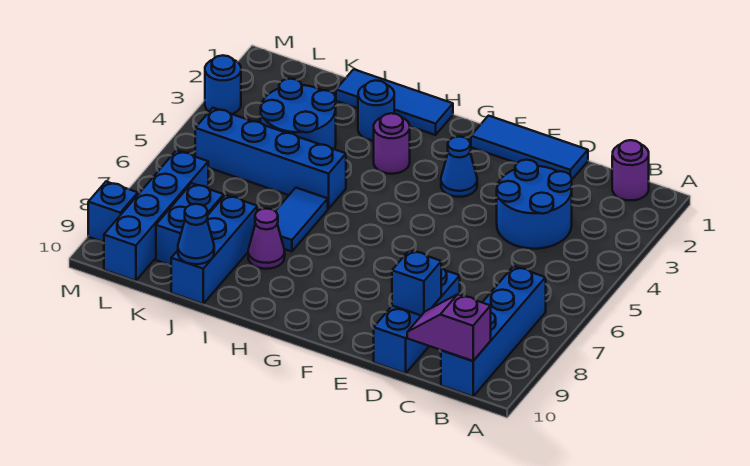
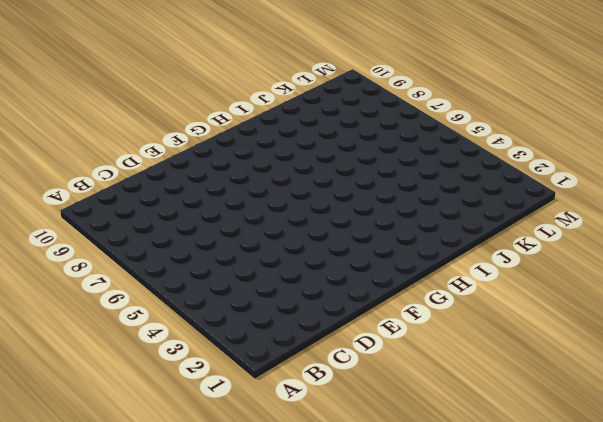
none -> purple 1x1 round brick [612,140,649,200]
none -> blue 1x4 brick [441,266,546,397]
none -> blue 2x2 round brick [497,160,572,249]

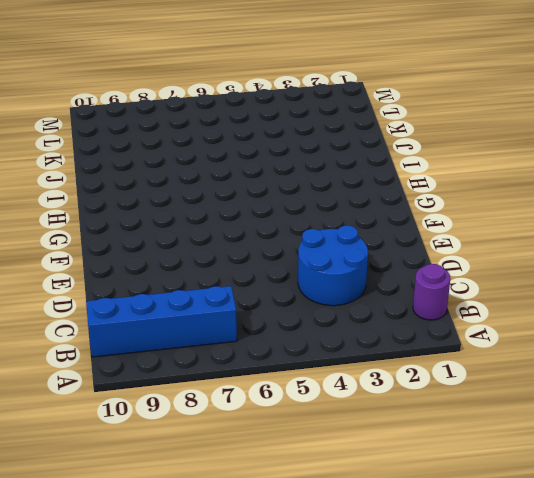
none -> blue 1x3 tile [471,116,588,179]
none -> blue 1x3 brick [374,268,460,373]
none -> blue 1x1 cone [441,137,477,197]

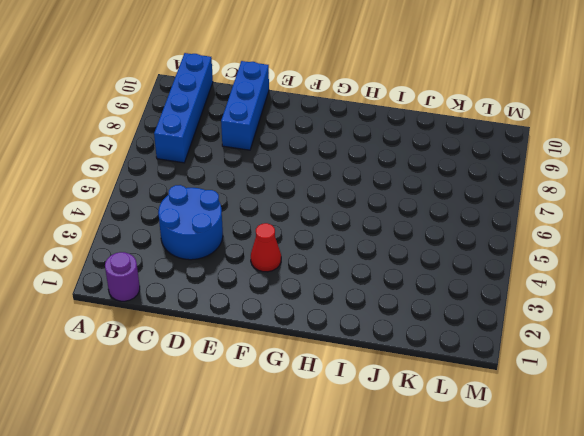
red 1x1 cone [251,223,281,272] -> blue 1x1 cone [441,137,477,197]
none -> blue 1x3 tile [471,116,588,179]
none -> blue 1x3 tile [336,69,453,135]
none -> purple 1x1 round brick [374,113,410,174]

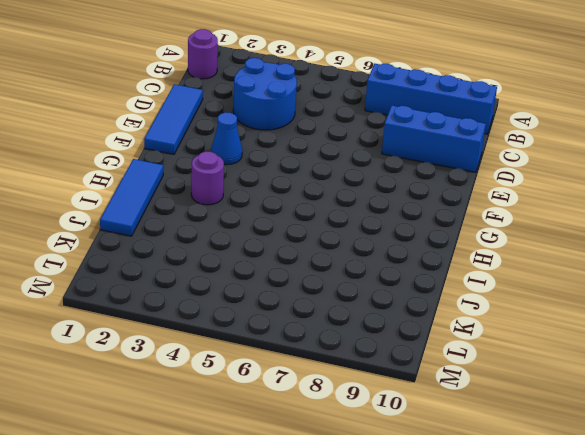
none -> blue 1x1 round brick [358,80,394,141]
none -> blue 1x4 brick [195,108,346,209]
none -> blue 1x2 tile [276,188,328,251]

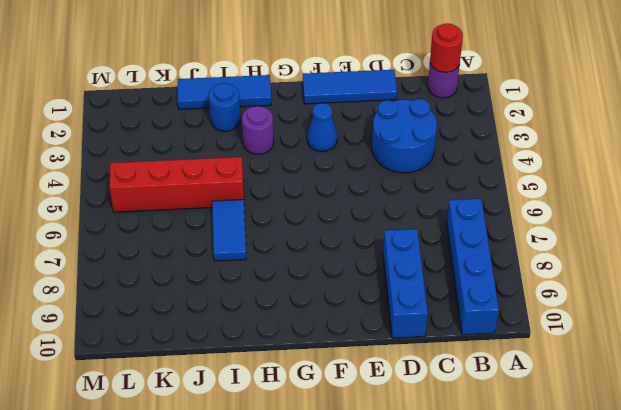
red 1x1 round brick [430,23,463,72] -> none
red 1x4 brick [110,157,244,212] -> blue 1x4 brick [195,108,346,209]
none -> purple 1x1 cone [248,209,285,269]
none -> blue 2x2 round brick [261,79,336,149]
none -> blue 1x3 brick [171,195,257,304]

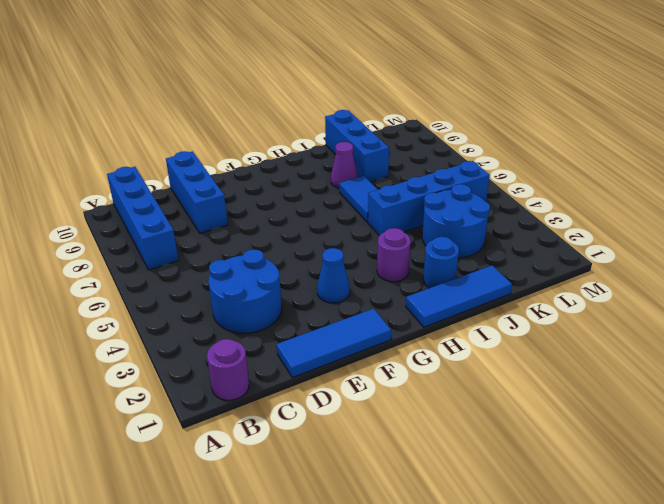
none -> blue 1x2 brick [156,183,224,265]
none -> blue 1x4 brick [104,150,208,281]
none -> blue 1x1 round brick [205,55,241,114]

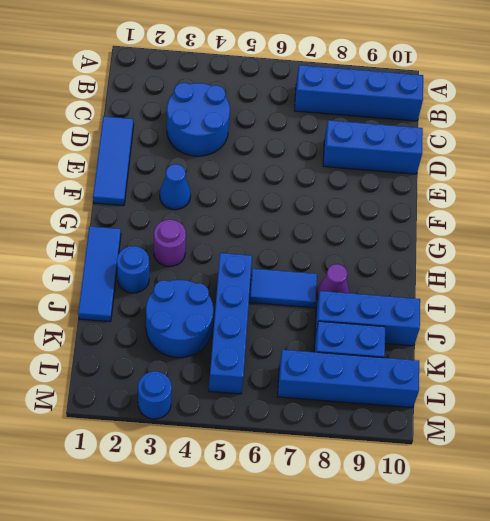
none -> purple 1x1 round brick [612,140,649,200]
none -> blue 1x1 brick [88,182,138,242]
none -> purple 1x2 slope [407,294,491,361]

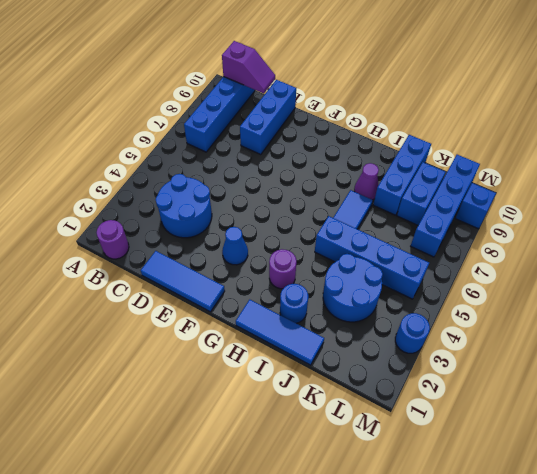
none -> blue 1x1 brick [392,250,441,315]
none -> blue 1x1 cone [178,204,214,264]

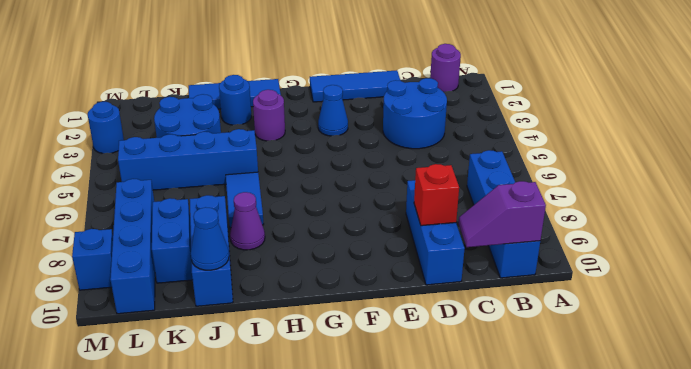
red 1x1 brick [414,164,459,226] -> blue 1x1 brick [392,250,441,315]

